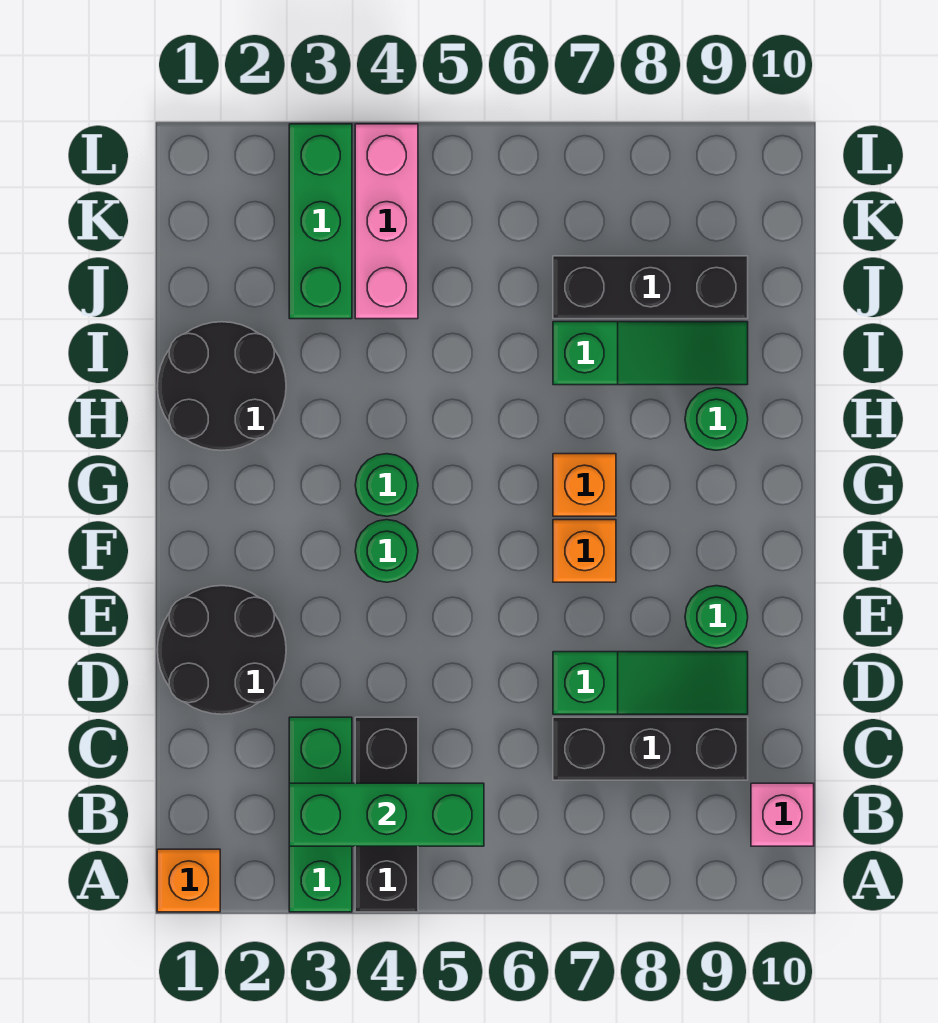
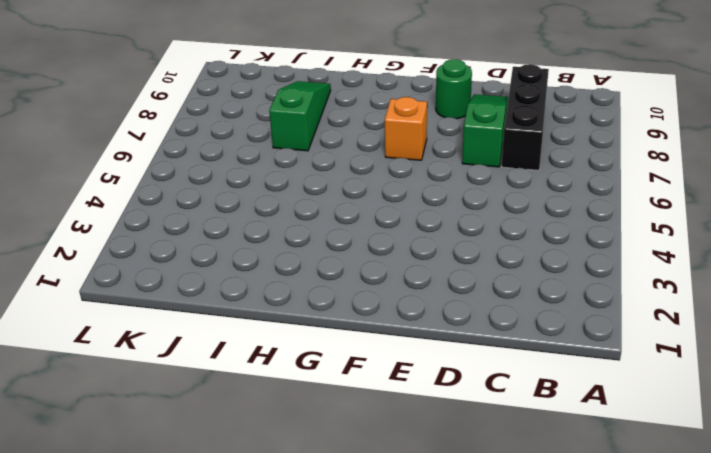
none -> orange 1x1 brick [157,849,220,912]
none -> green 1x3 brick [289,717,352,912]
none -> black 1x3 brick [355,717,418,912]

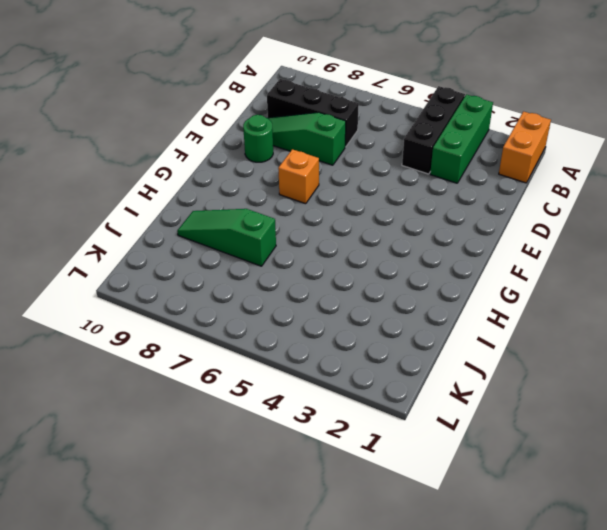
orange 1x2 brick [499,111,551,183] -> orange 1x1 brick [157,849,220,912]
none -> pink 1x1 brick [751,783,814,846]
none -> black 2x2 round brick [158,586,286,714]
none -> green 1x1 round brick [355,520,418,582]

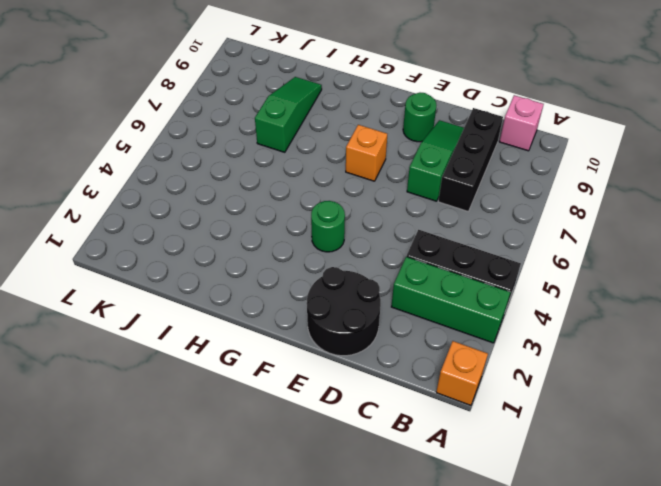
none -> green 1x1 round brick [355,454,418,516]
none -> orange 1x1 brick [553,454,616,516]
none -> black 2x2 round brick [158,322,286,450]

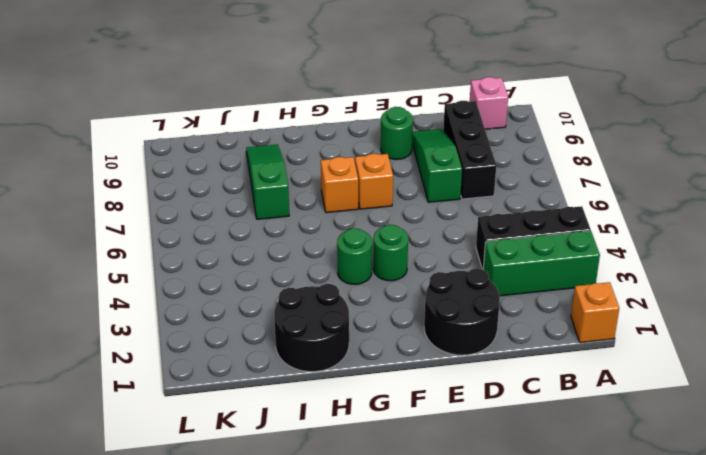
none -> green 1x1 round brick [685,388,748,450]
none -> green 1x3 brick [289,124,352,319]
none -> pink 1x3 brick [355,124,418,319]

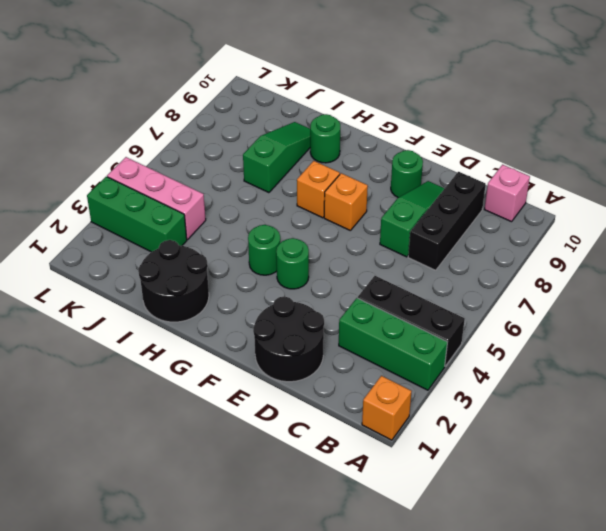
none -> black 1x3 brick [553,256,748,319]
none -> green 1x3 brick [289,783,484,846]

